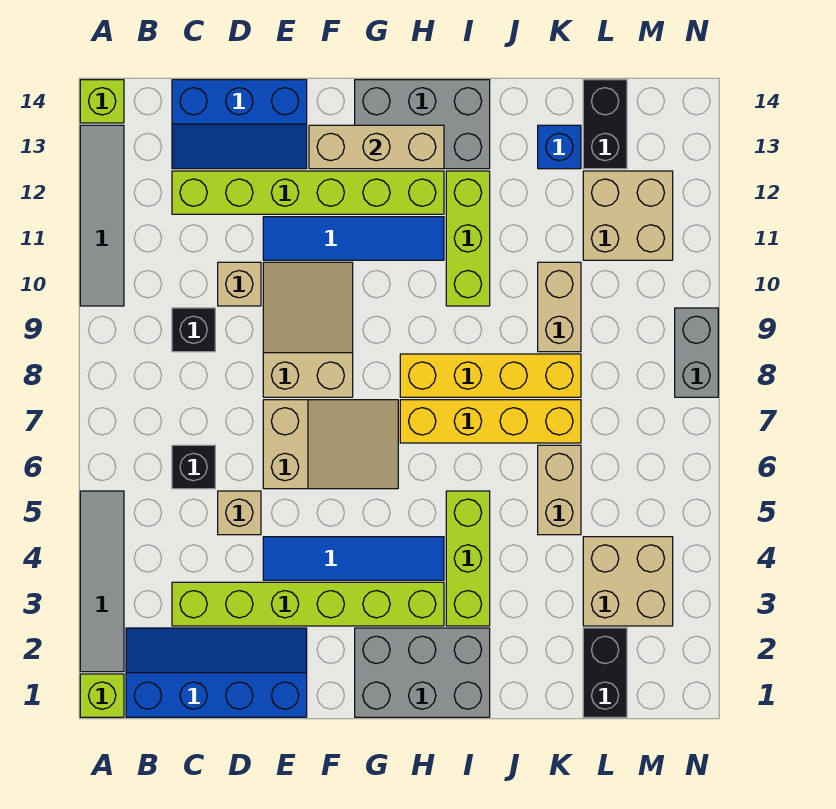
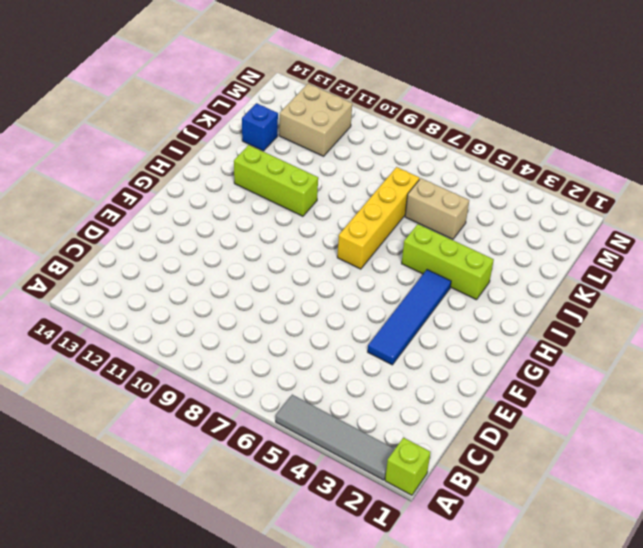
none -> grey 1x4 tile [80,125,124,306]
none -> lime 1x1 brick [80,80,124,123]
none -> blue 2x4 slope [126,628,307,717]
none -> lime 1x6 brick [172,582,444,626]

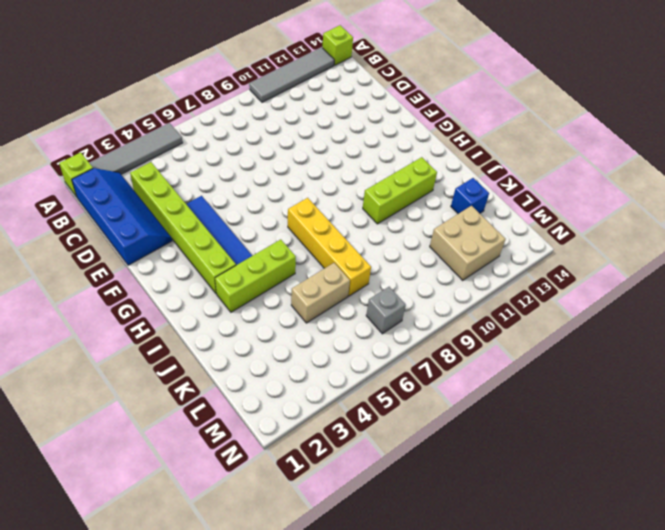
grey 1x1 brick [366,287,406,334] -> none
none -> black 1x1 brick [172,445,215,489]
none -> black 1x1 brick [172,308,215,352]
none -> lime 1x6 brick [172,171,444,214]
none -> blue 2x3 slope [172,80,307,169]

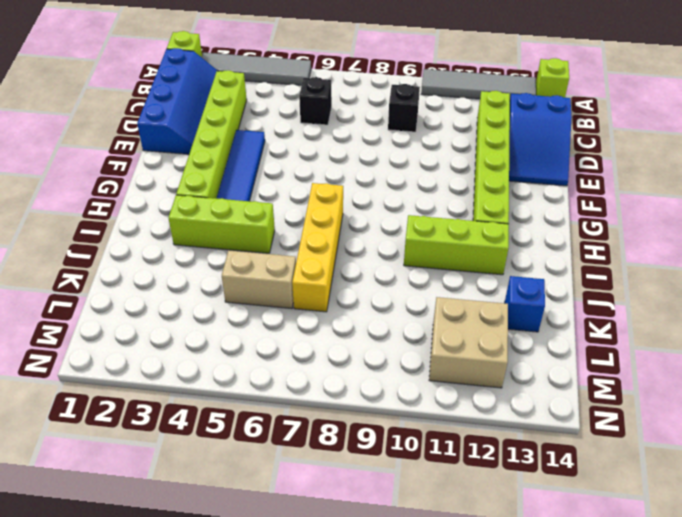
blue 2x3 slope [509,93,572,186] -> blue 2x3 slope turned to [172,80,307,169]
none -> tan 1x1 brick [218,491,261,535]
none -> tan 1x1 brick [218,262,261,306]
none -> tan 2x3 slope [263,400,398,489]
none -> tan 2x3 slope [263,262,353,397]

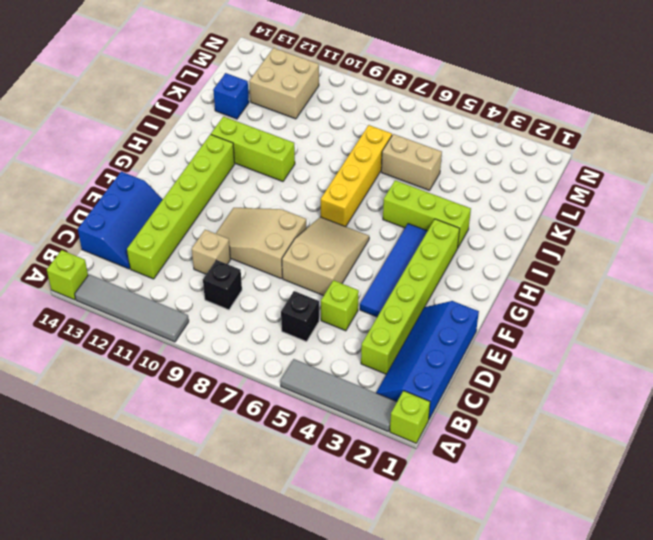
lime 1x1 brick [321,280,359,331] -> tan 1x1 brick [218,491,261,535]
none -> blue 1x4 tile [263,217,444,260]
none -> grey 2x3 brick [355,628,490,717]
none -> grey 2x3 brick [355,80,490,169]
none -> yellow 1x4 brick [400,354,581,397]

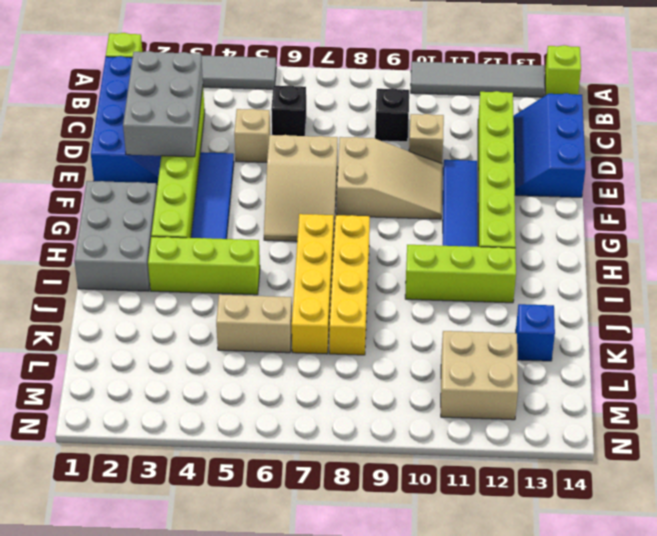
grey 2x3 brick [123,51,203,157] -> grey 2x3 brick moved to [355,80,490,169]
none -> tan 1x2 brick [538,262,581,352]
none -> black 1x2 brick [583,628,627,717]
none -> tan 2x2 brick [583,537,673,626]
none -> black 1x2 brick [583,80,627,169]

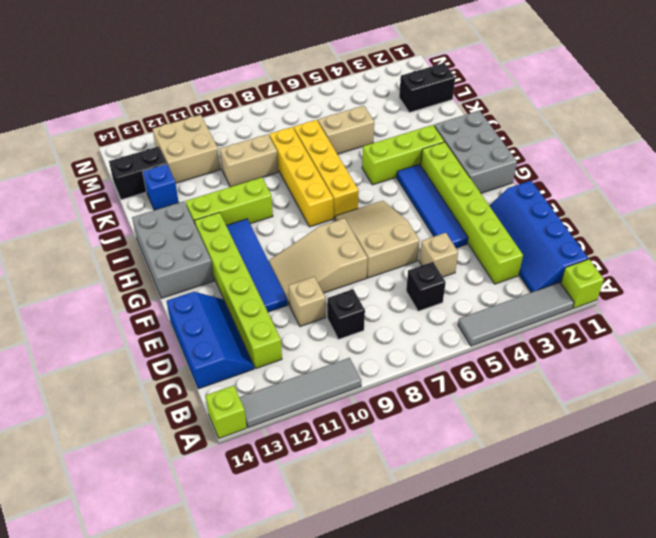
none -> tan 2x2 brick [583,537,673,626]
none -> grey 1x2 brick [675,308,718,397]
none -> tan 1x3 brick [309,125,444,169]

